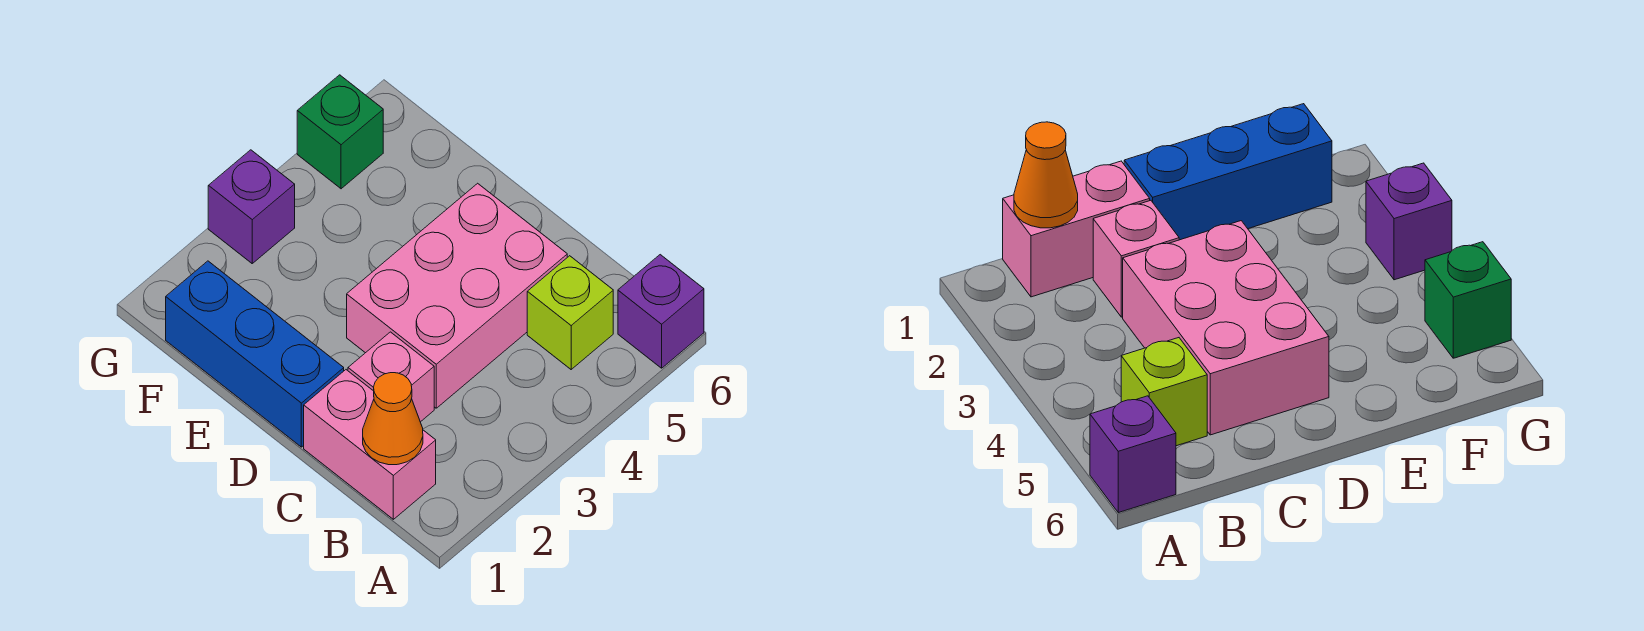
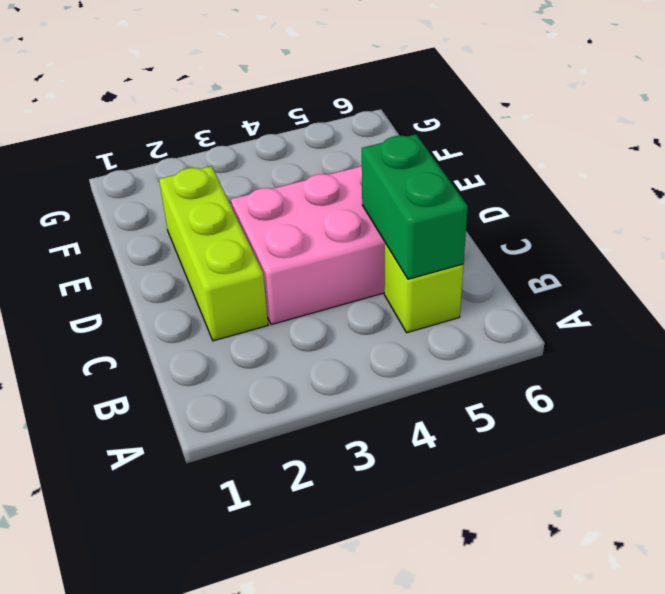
green 1x2 brick [362,134,468,279] -> none
lime 1x3 brick [159,166,268,341] -> pink 1x1 brick [348,332,434,422]
none -> purple 1x1 brick [618,255,704,368]
none -> pink 1x2 brick [304,370,436,519]

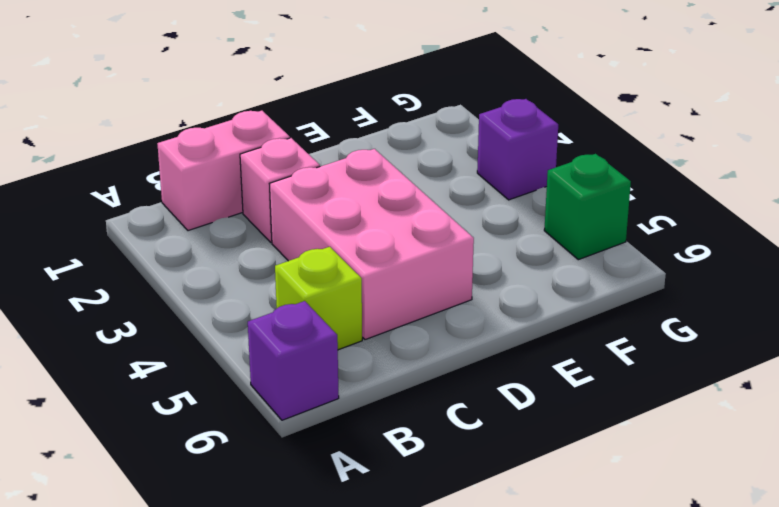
none -> blue 1x3 brick [166,261,344,447]
none -> orange 1x1 cone [363,373,423,465]

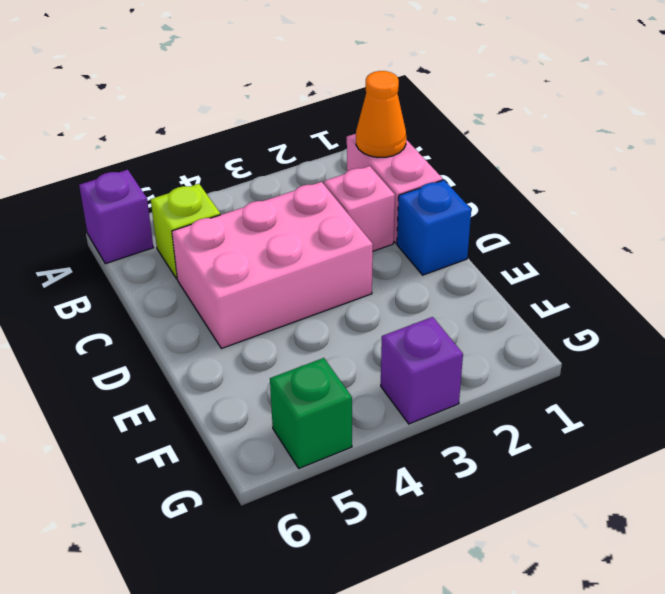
blue 1x1 brick [397,180,471,275] -> blue 1x3 brick [166,261,344,447]

